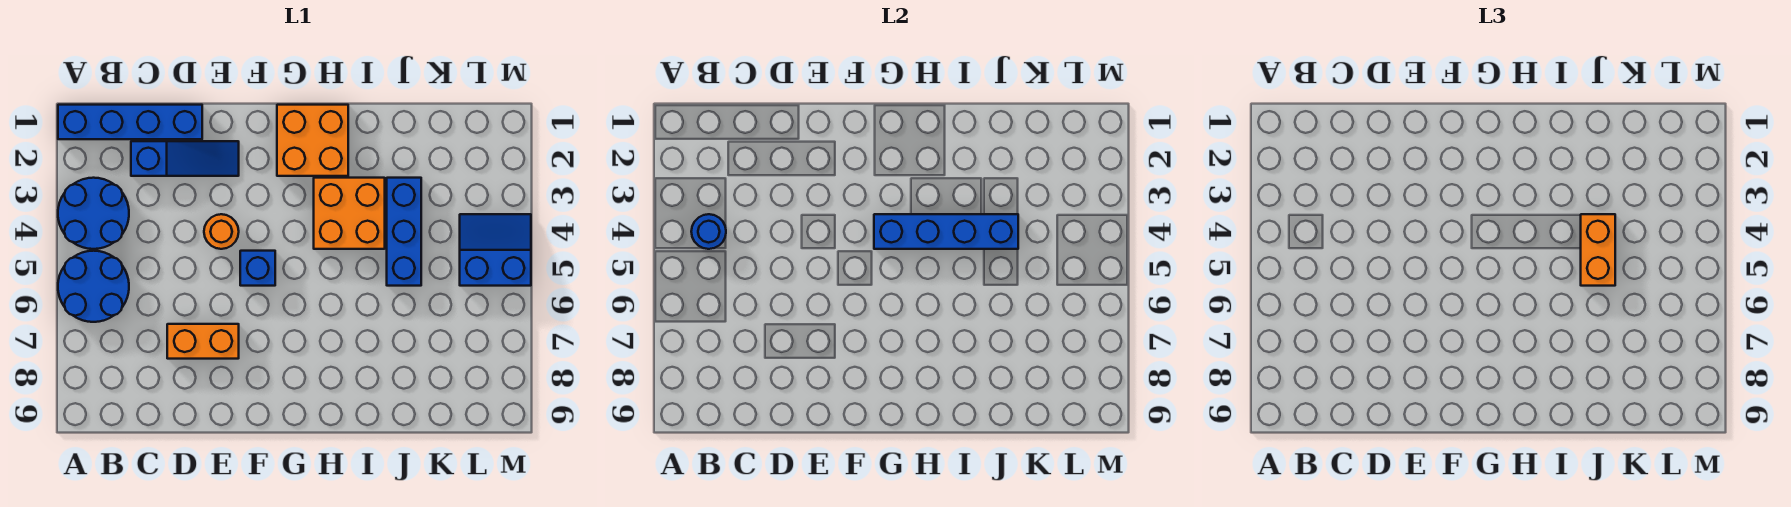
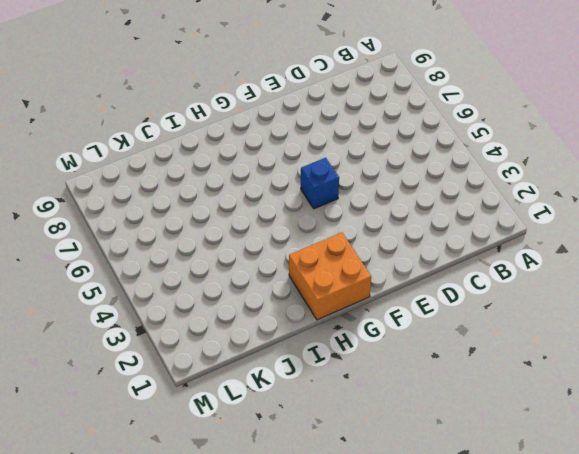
none -> blue 1x4 brick [58,105,202,139]
none -> blue 2x2 round brick [58,178,129,249]
none -> blue 2x2 round brick [58,251,129,322]

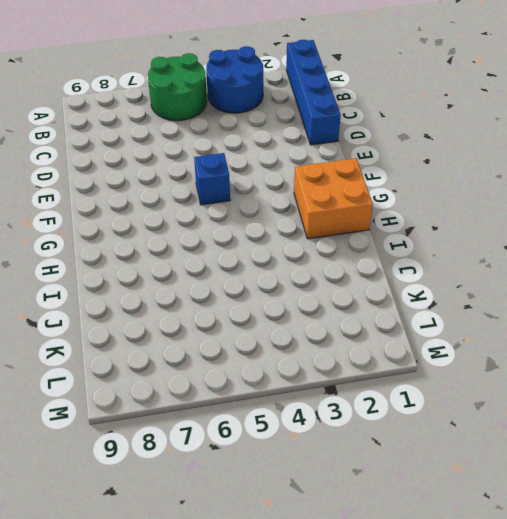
green 2x2 round brick [148,53,207,121] -> blue 2x2 round brick [58,251,129,322]
none -> blue 1x3 slope [131,141,239,176]
none -> orange 1x2 brick [167,324,239,359]
none -> orange 1x1 round brick [204,214,239,249]

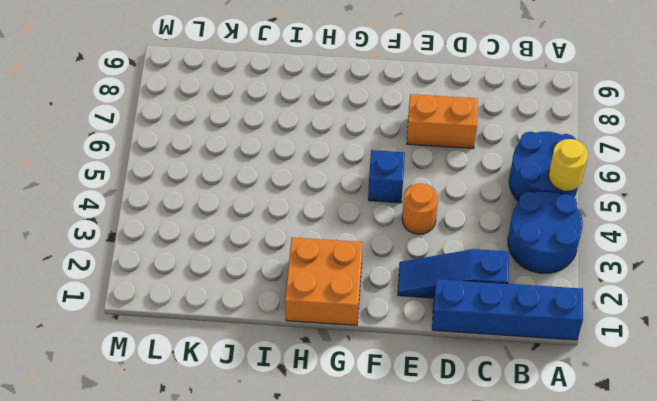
yellow 1x1 round brick [549,139,588,191] -> none
none -> orange 2x2 brick [314,178,385,249]
none -> blue 1x3 brick [387,178,421,286]
none -> blue 2x2 slope [460,214,531,286]

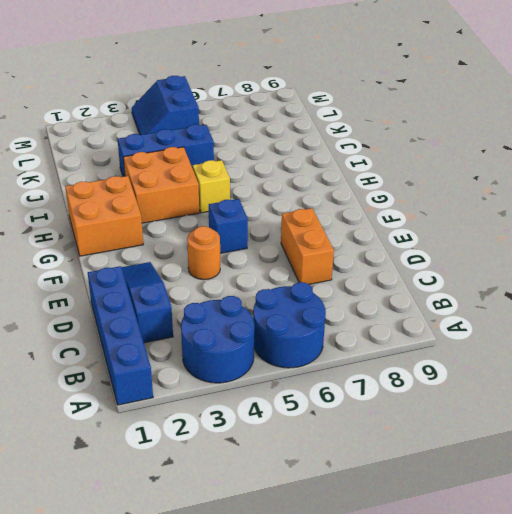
yellow 1x1 brick [193,160,230,213] -> none
none -> blue 1x1 round brick [691,214,726,249]
none -> blue 1x4 brick [874,214,1018,249]
none -> orange 1x2 brick [1581,214,1615,286]

